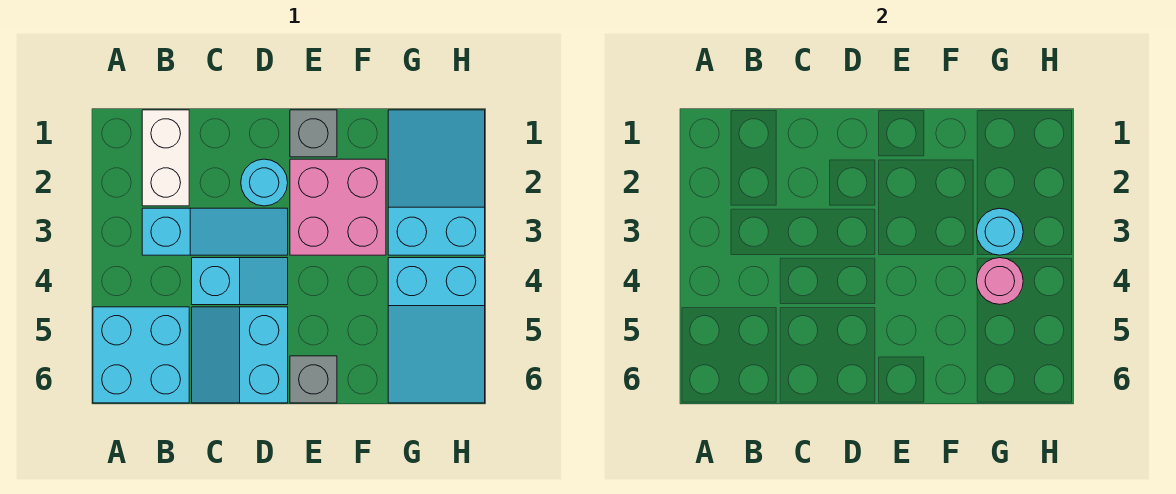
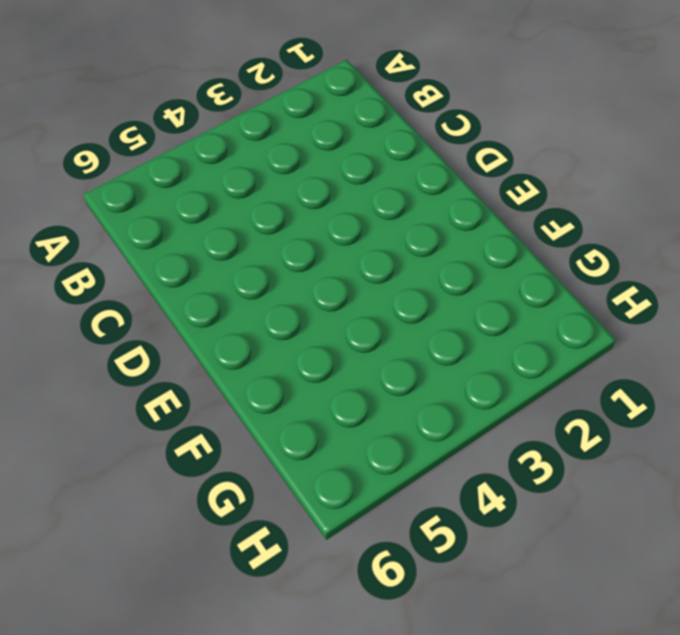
none -> cyan 2x2 brick [93,307,189,403]
none -> white 1x2 brick [142,110,189,206]
none -> cyan 1x3 slope [142,208,288,255]

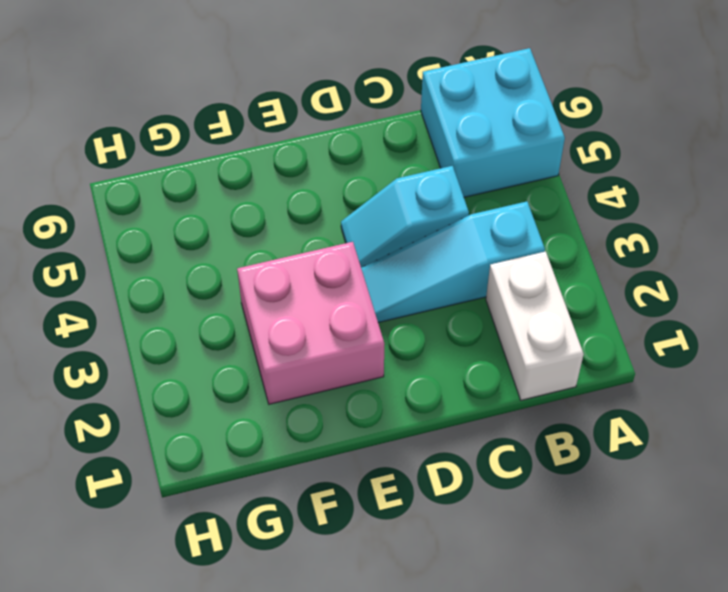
none -> cyan 2x2 slope [192,307,288,403]
none -> cyan 1x1 round brick [241,159,288,206]
none -> grey 1x1 brick [290,110,337,157]

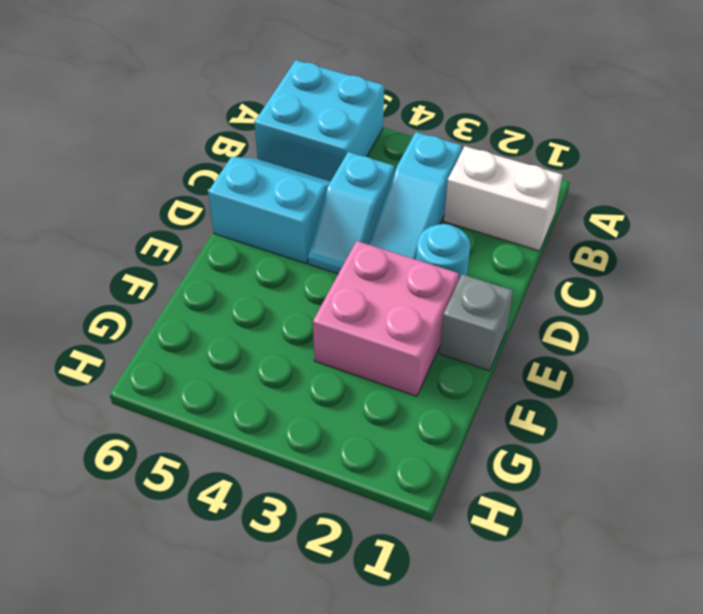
none -> grey 1x1 brick [290,356,337,403]
none -> cyan 2x3 slope [388,110,485,255]
none -> cyan 2x3 slope [388,258,485,403]

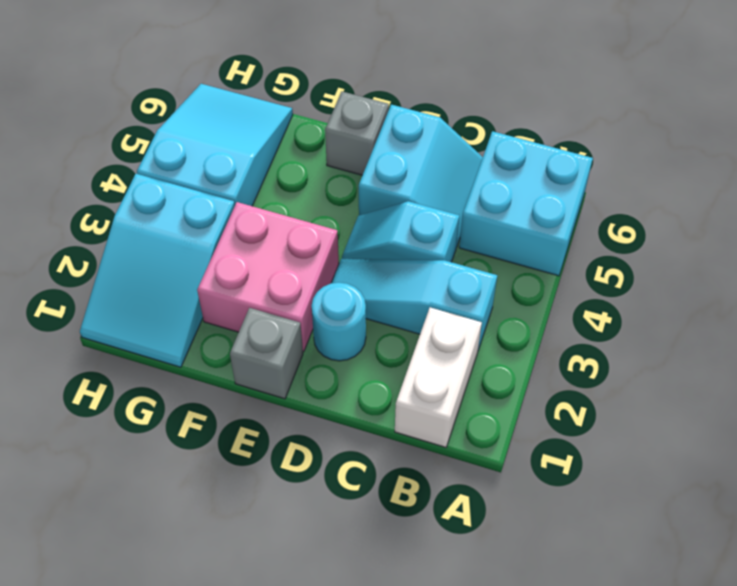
none -> cyan 1x1 round brick [977,208,1023,255]
none -> pink 1x1 round brick [977,258,1023,304]

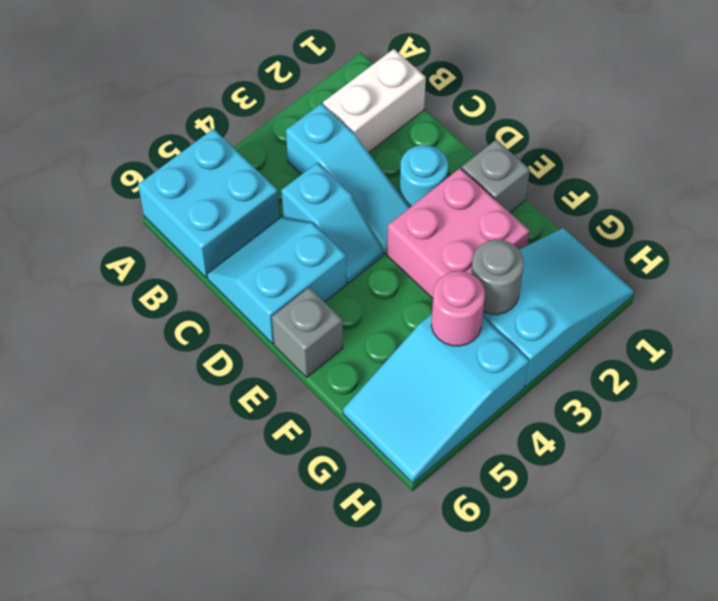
grey 1x1 round brick [471,240,524,314] -> cyan 1x1 round brick [977,208,1023,255]

